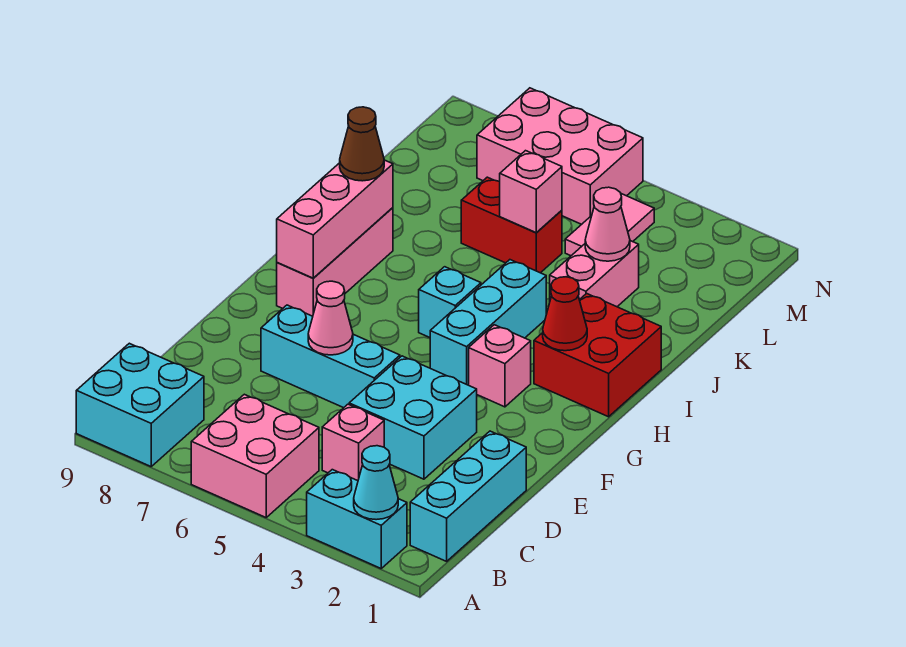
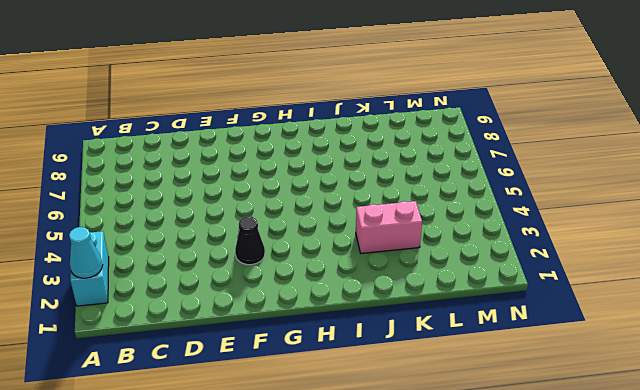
black 1x1 cone [235,216,265,265] -> none
none -> pink 2x2 brick [191,394,319,517]
none -> cyan 2x2 brick [76,343,204,467]
none -> cyan 1x3 brick [410,431,526,561]

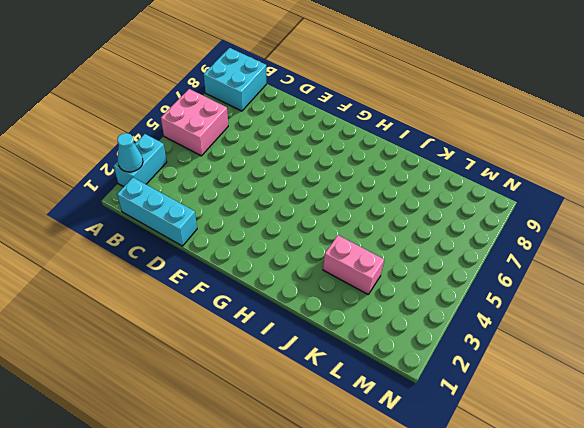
none -> pink 1x1 brick [322,404,384,481]
none -> cyan 2x2 brick [349,356,477,479]
none -> cyan 1x3 brick [261,305,400,408]

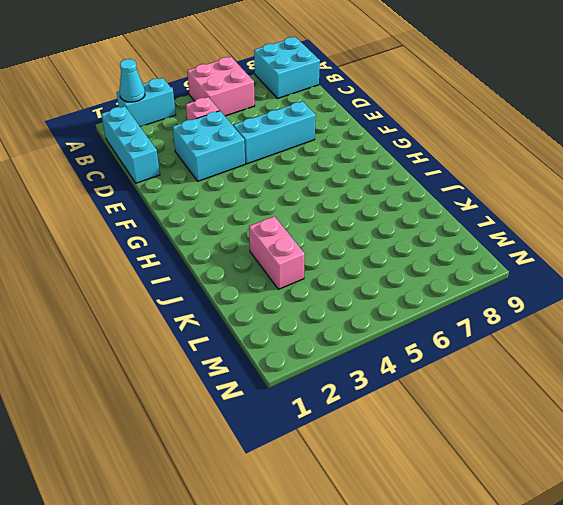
none -> pink 1x1 brick [469,325,531,407]
none -> cyan 1x3 brick [430,260,546,385]
none -> pink 1x3 brick [277,208,393,316]

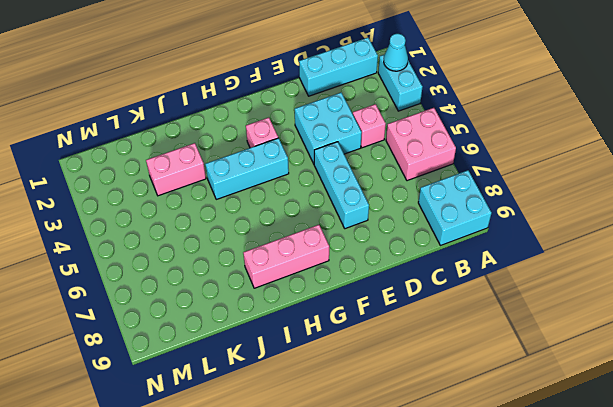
none -> red 2x2 brick [534,293,661,417]
none -> cyan 1x1 brick [419,267,481,338]
none -> red 1x2 brick [461,177,562,273]

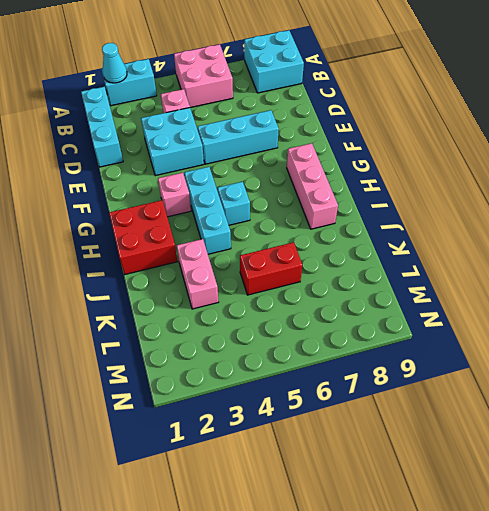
none -> pink 1x2 tile [565,194,654,256]
none -> pink 2x3 brick [477,88,643,224]
none -> pink 1x1 cone [308,281,353,355]

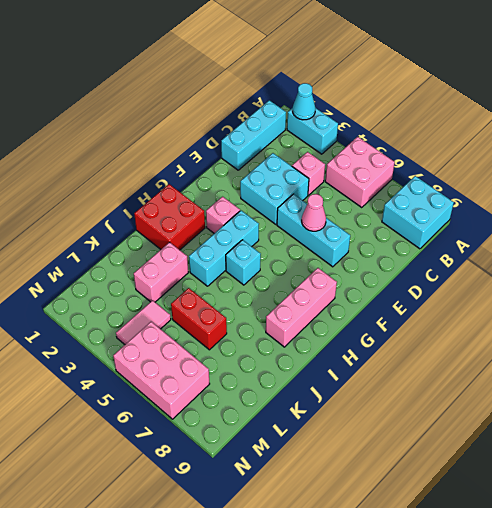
none -> pink 1x3 brick [277,160,393,278]
none -> red 1x1 cone [543,277,587,351]
none -> pink 1x1 cone [585,187,630,261]

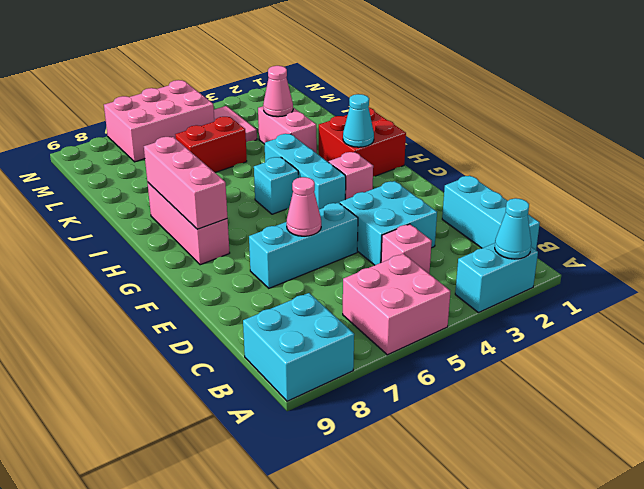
cyan 1x1 cone [343,94,374,147] -> red 1x1 cone [543,277,587,351]
none -> pink 1x1 brick [500,151,562,232]
none -> brown 1x1 cone [340,107,384,181]

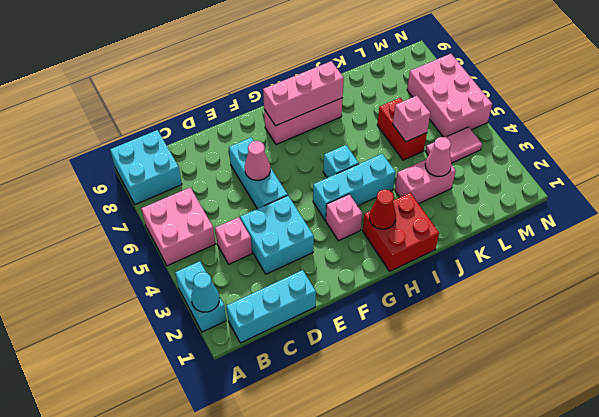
none -> brown 1x1 cone [340,107,384,181]

